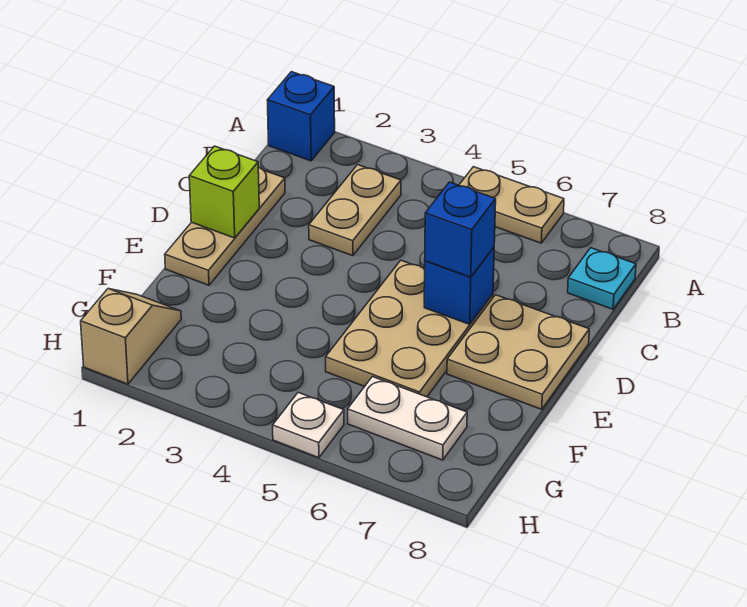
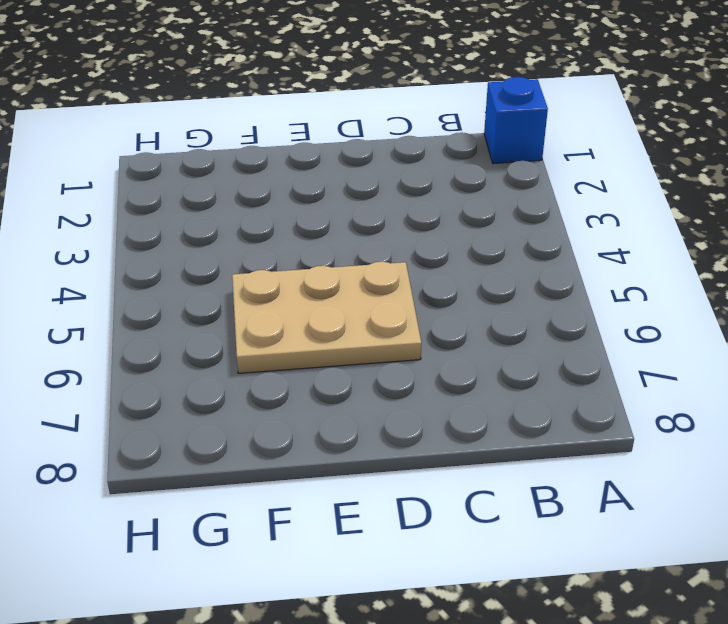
none -> tan 1x2 plate [459,167,564,243]
none -> tan 1x2 plate [309,165,401,256]
none -> cyan 1x1 plate [568,248,636,309]

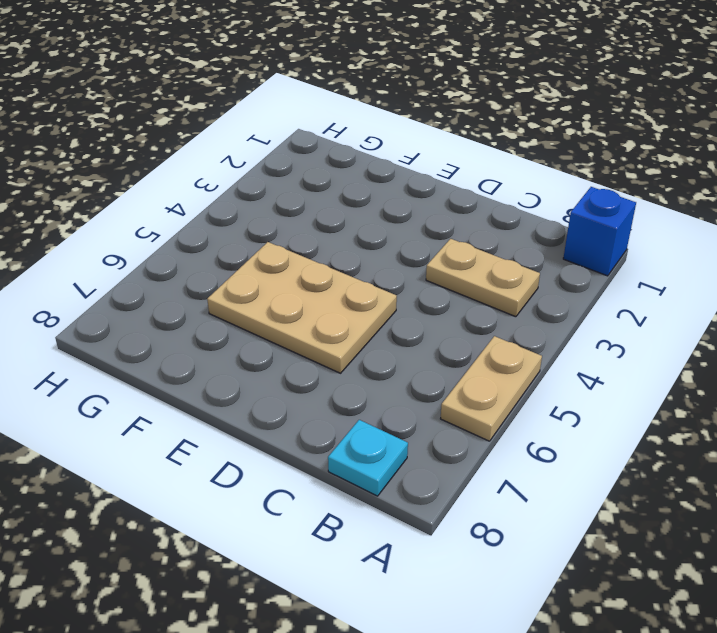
none -> tan 1x3 plate [165,167,285,285]
none -> tan 2x2 plate [447,295,589,409]
none -> tan 1x2 slope [81,289,181,384]

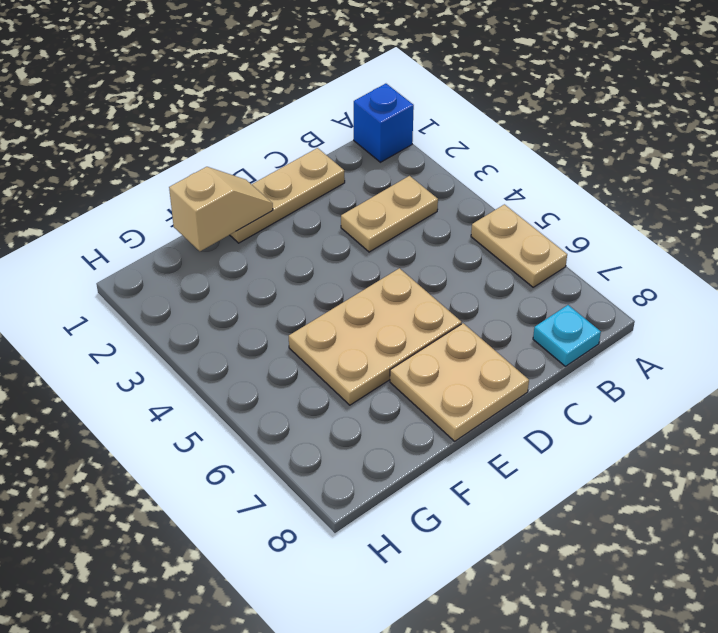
tan 1x2 slope [169,167,273,251] -> tan 1x2 slope moved to [81,289,181,384]
none -> white 1x2 plate [348,377,467,460]
none -> white 1x1 plate [273,392,344,458]
none -> lime 1x1 brick [189,146,259,238]

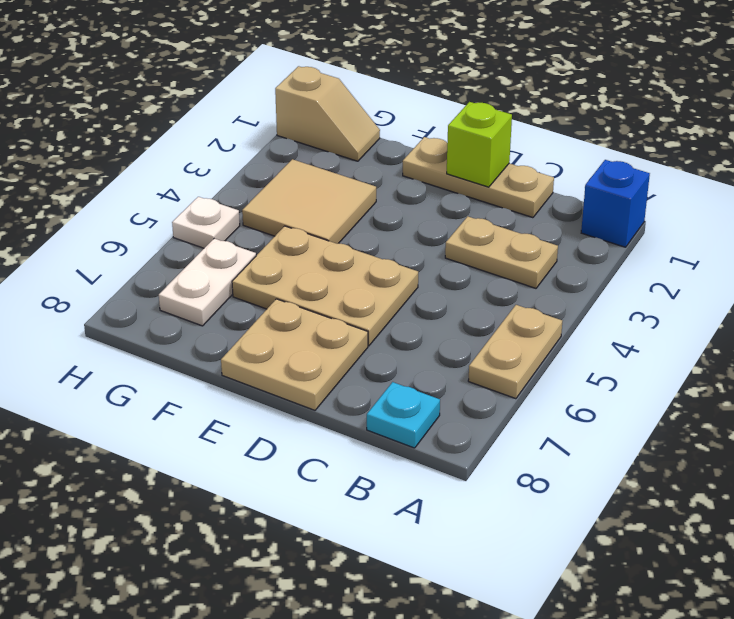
tan 2x2 tile [242,159,376,244] -> none
none -> blue 1x1 brick [424,247,494,324]
none -> blue 1x1 brick [425,182,496,277]

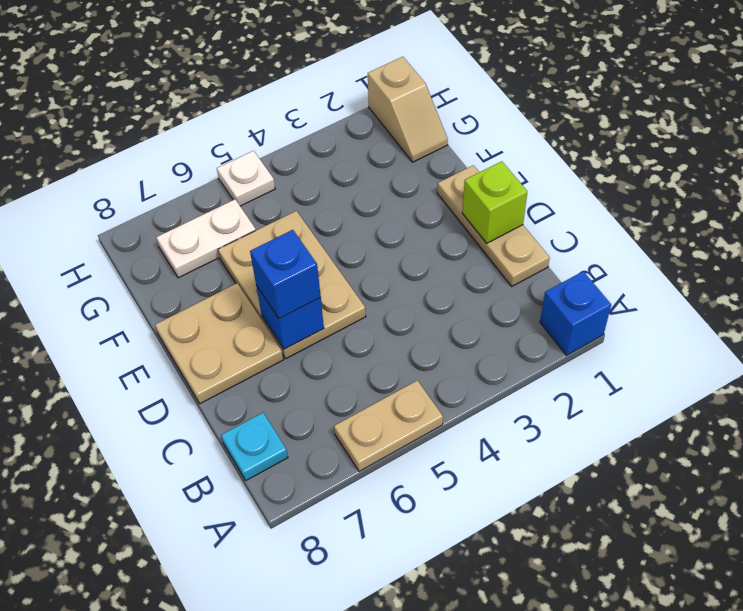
none -> tan 1x2 plate [309,165,401,256]

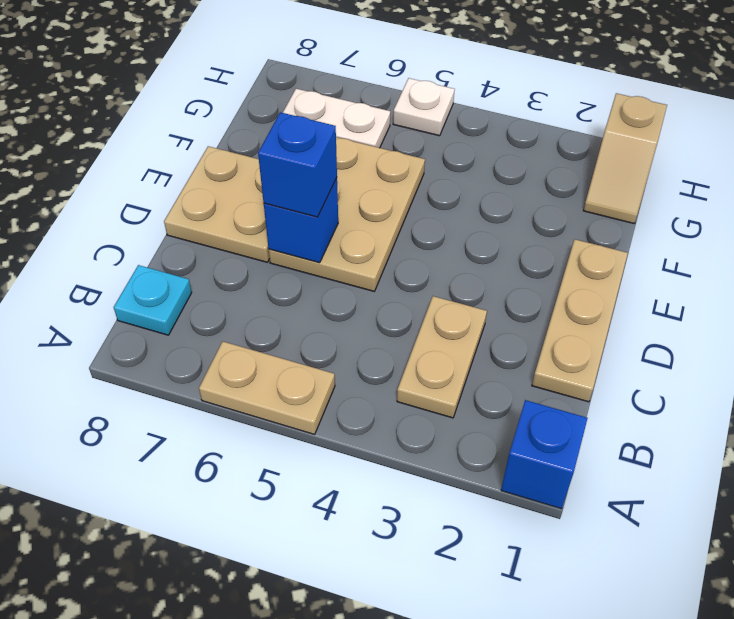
none -> lime 1x1 brick [189,146,259,238]

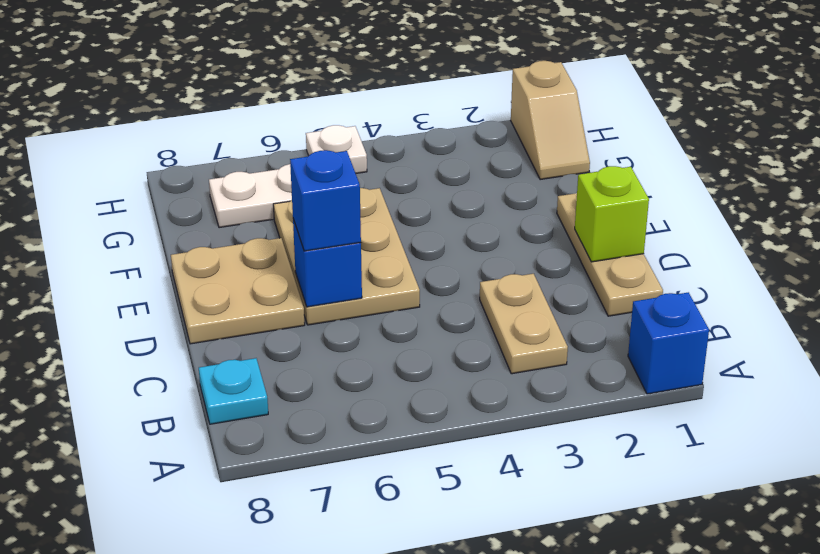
none -> tan 1x2 plate [459,167,564,243]

